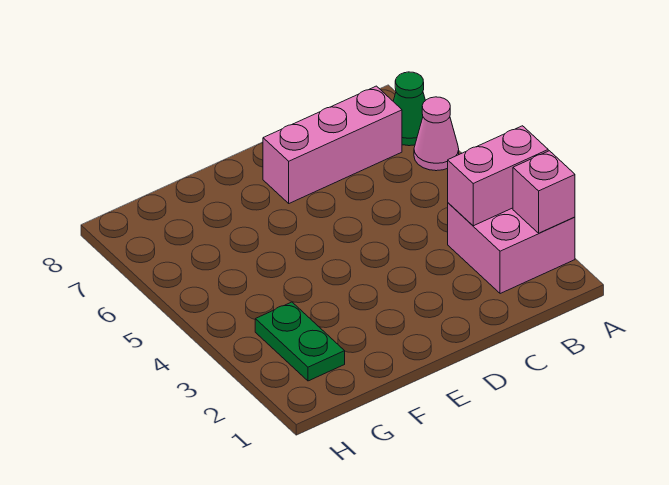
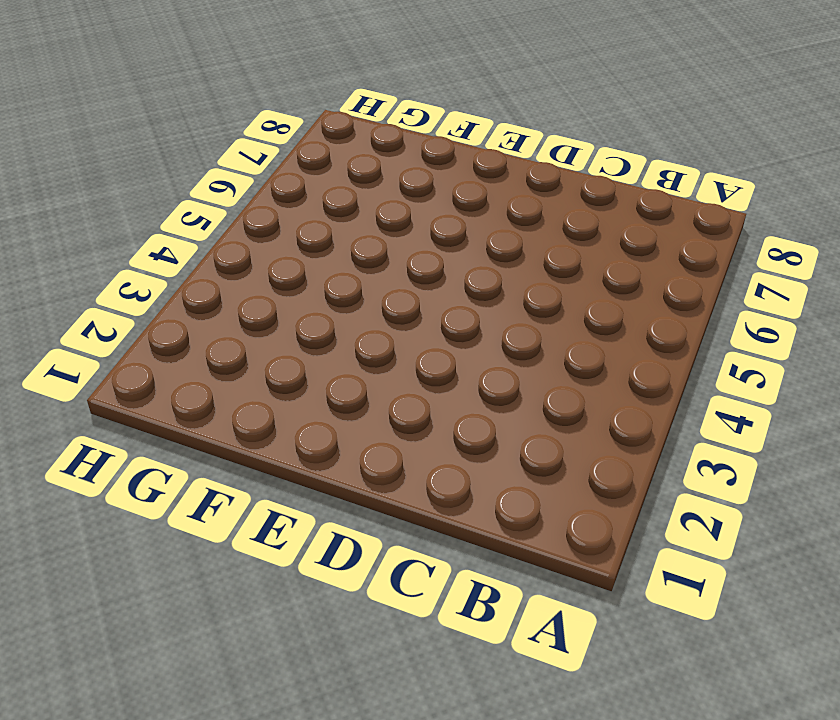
none -> pink 2x2 brick [448,203,575,294]
none -> pink 1x1 cone [414,97,459,171]

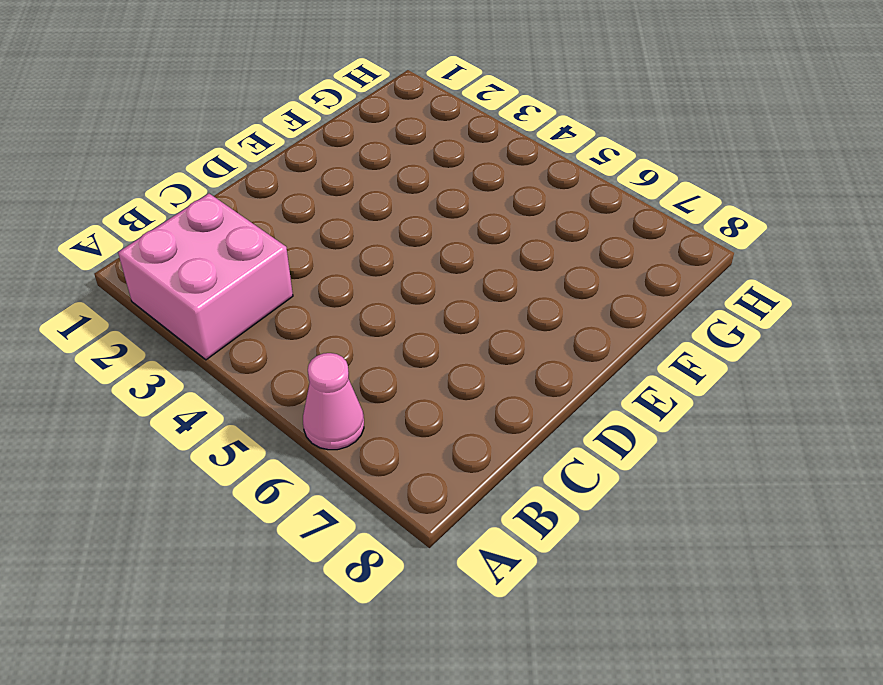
none -> green 1x1 cone [393,72,426,146]
none -> pink 1x3 brick [263,86,402,203]

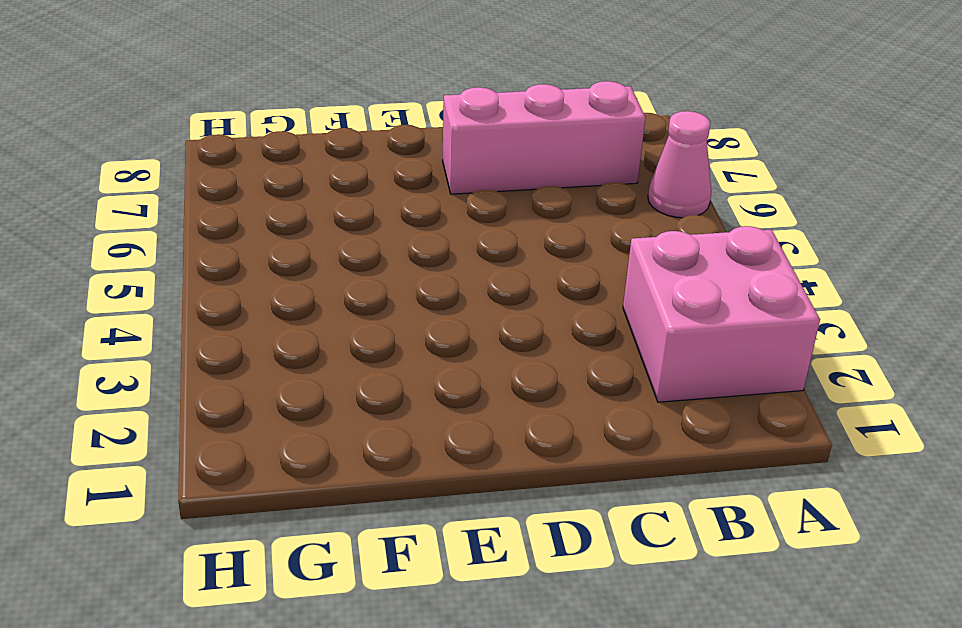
none -> green 1x1 cone [393,72,426,146]
none -> green 1x2 plate [255,302,345,381]

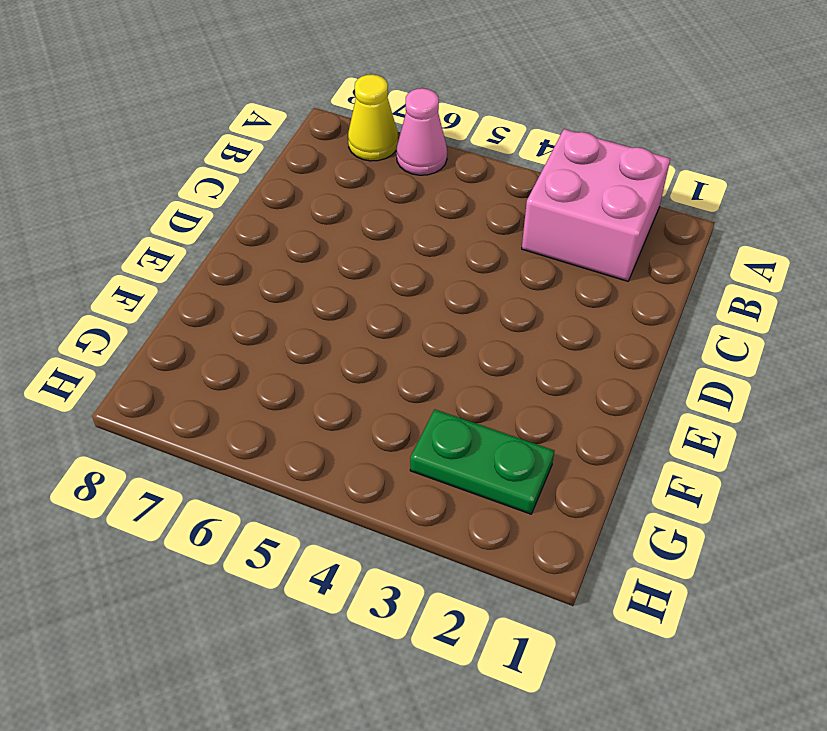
yellow 1x1 cone [348,74,398,161] -> green 1x1 cone [393,72,426,146]
none -> pink 1x3 brick [263,86,402,203]
none -> pink 1x1 brick [513,151,575,233]

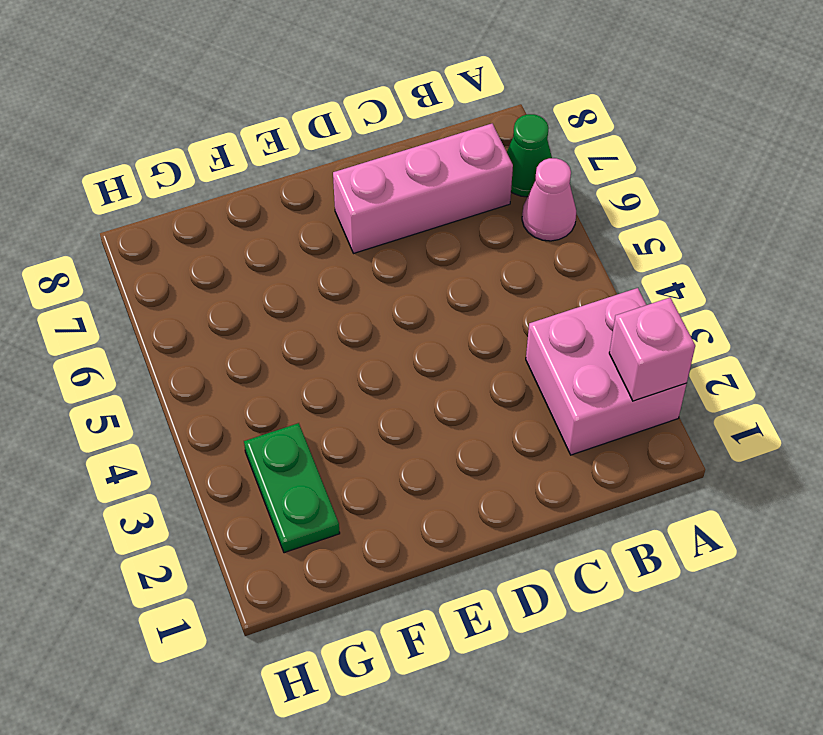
none -> pink 1x2 brick [448,126,548,226]

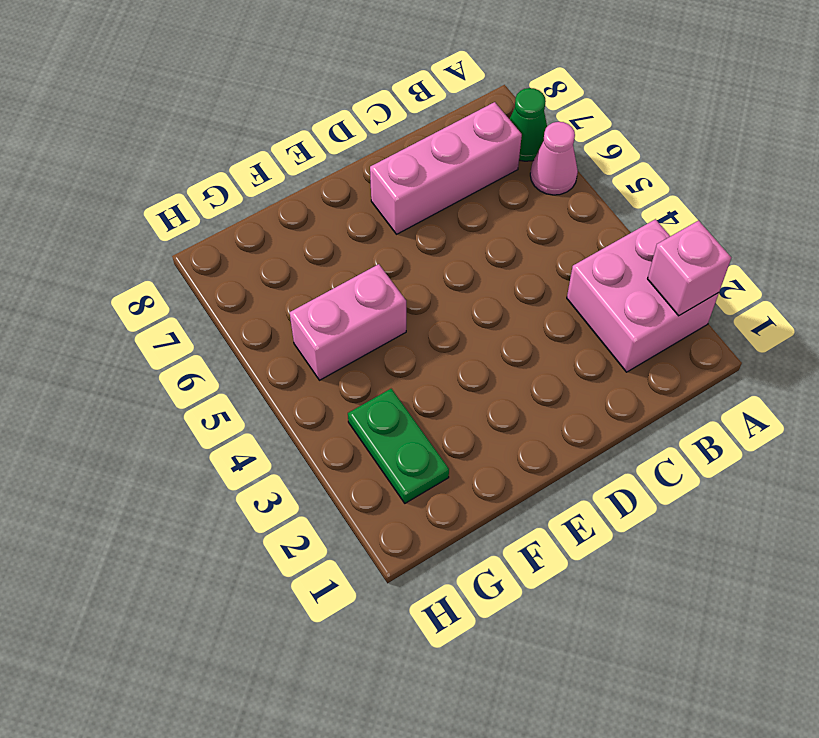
pink 1x2 brick [290,264,406,380] -> pink 1x2 brick moved to [448,126,548,226]

